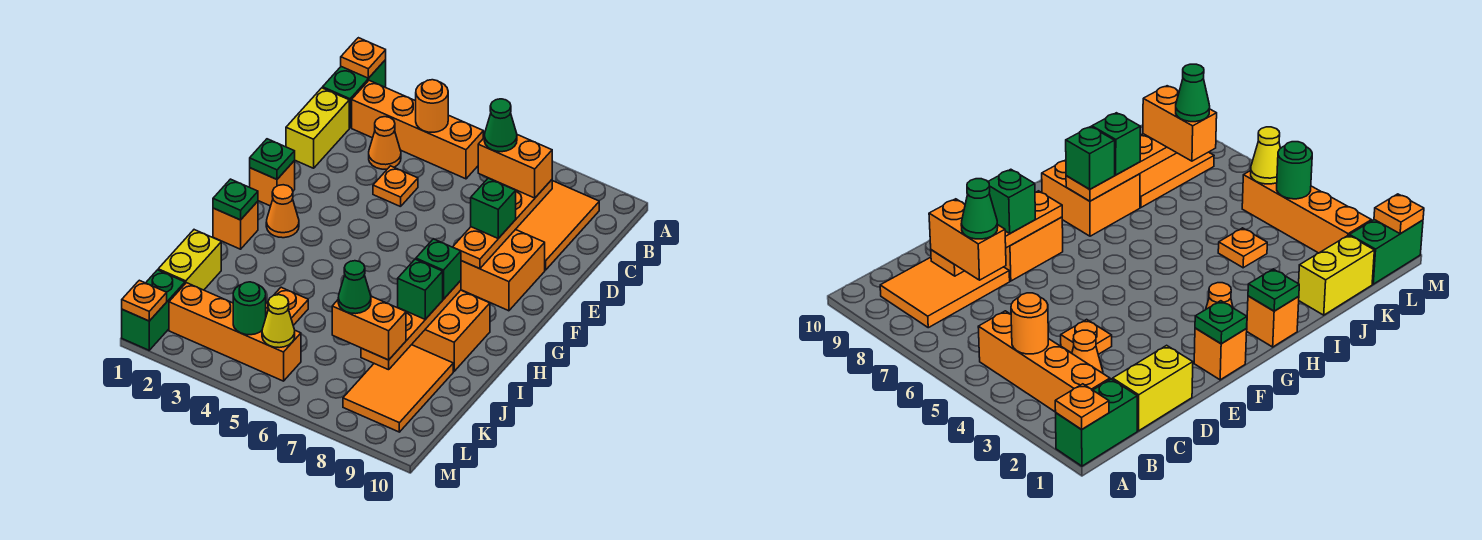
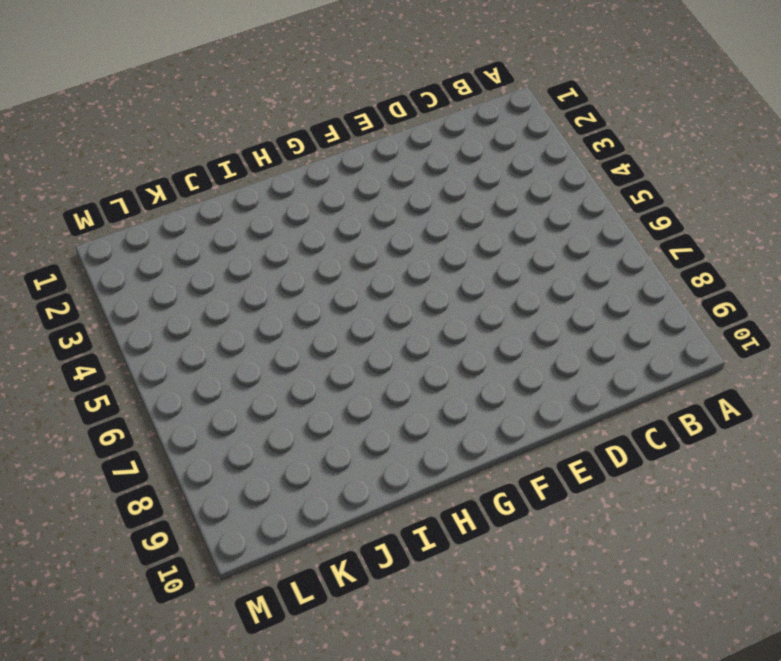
none -> green 1x2 brick [323,60,386,128]
none -> orange 1x4 brick [352,81,483,179]
none -> orange 2x3 tile [516,181,599,270]
none -> yellow 1x2 brick [286,88,349,168]

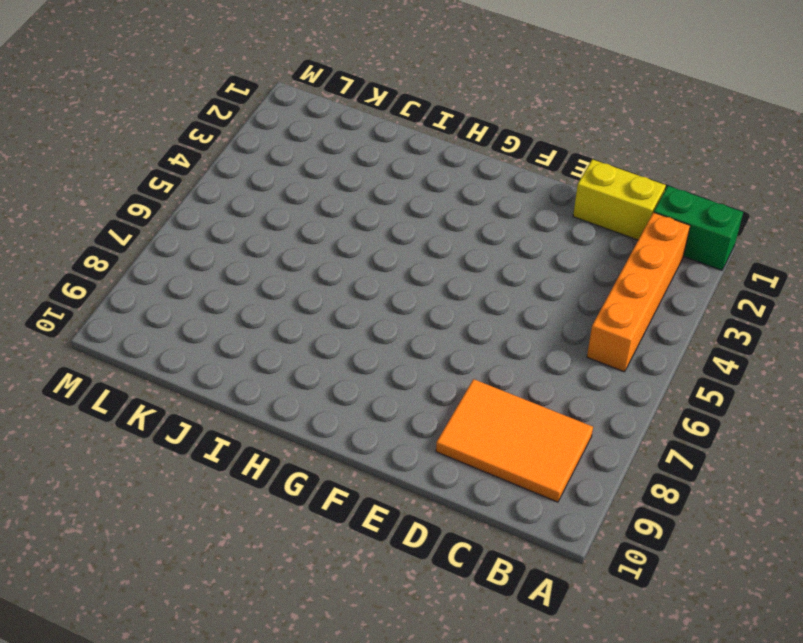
none -> orange 1x1 cone [369,117,401,169]
none -> orange 1x1 plate [373,166,418,207]
none -> orange 2x2 brick [461,229,545,311]
none -> orange 1x1 brick [250,161,295,206]

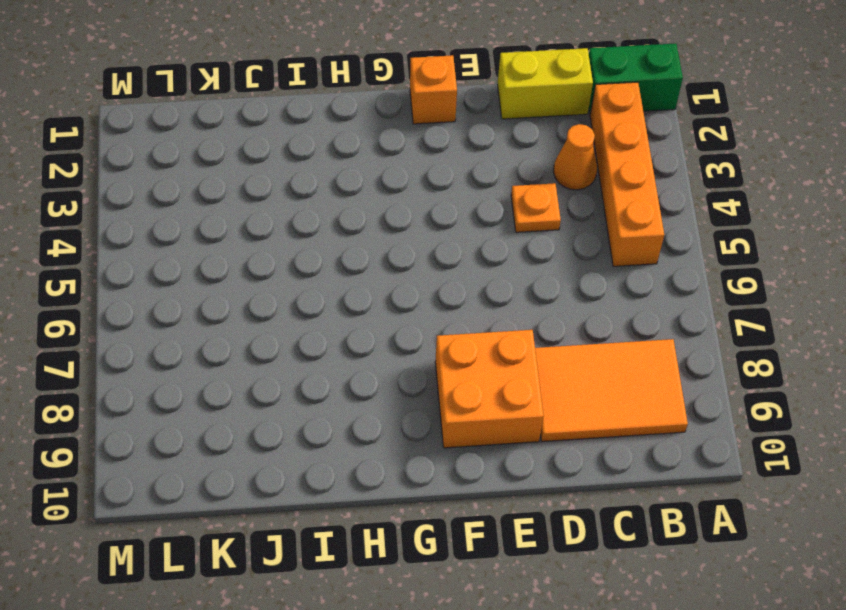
none -> orange 1x1 cone [266,185,299,238]
none -> orange 1x1 brick [213,201,258,249]
none -> orange 2x2 brick [412,290,490,371]
none -> yellow 1x2 brick [158,230,221,290]

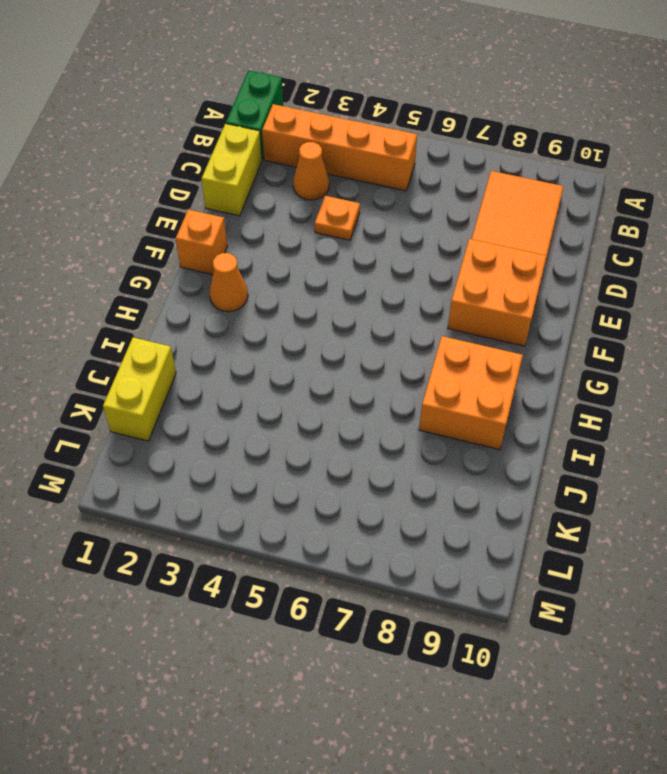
none -> orange 1x1 brick [213,201,258,249]
none -> orange 1x1 plate [266,287,308,325]
none -> orange 2x3 tile [343,345,453,432]
none -> green 1x2 brick [122,270,185,350]

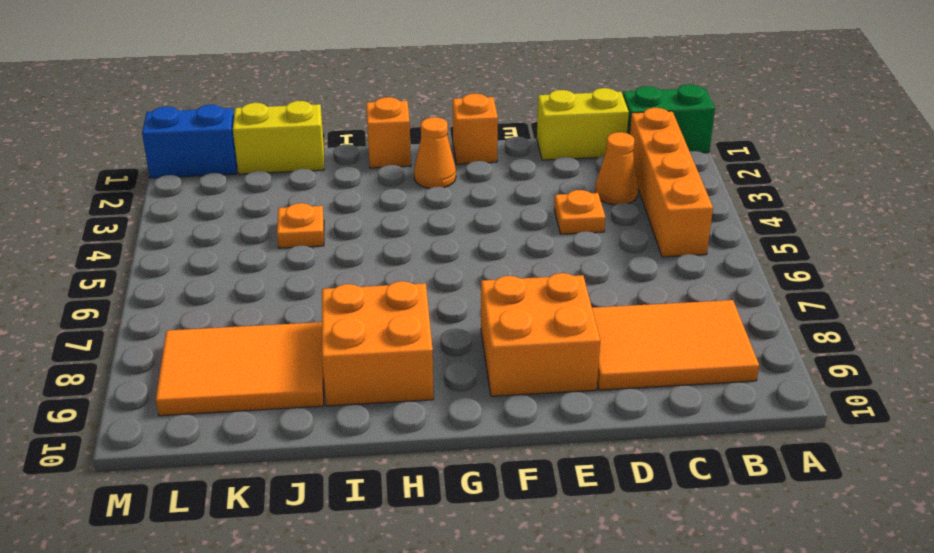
blue 1x2 brick [142,105,237,178] -> green 1x2 brick [122,270,185,350]
none -> orange 1x4 brick [169,283,301,381]
none -> orange 1x1 plate [341,38,386,78]
none -> orange 1x1 round brick [416,80,448,132]
none -> orange 1x4 plate [453,180,552,269]

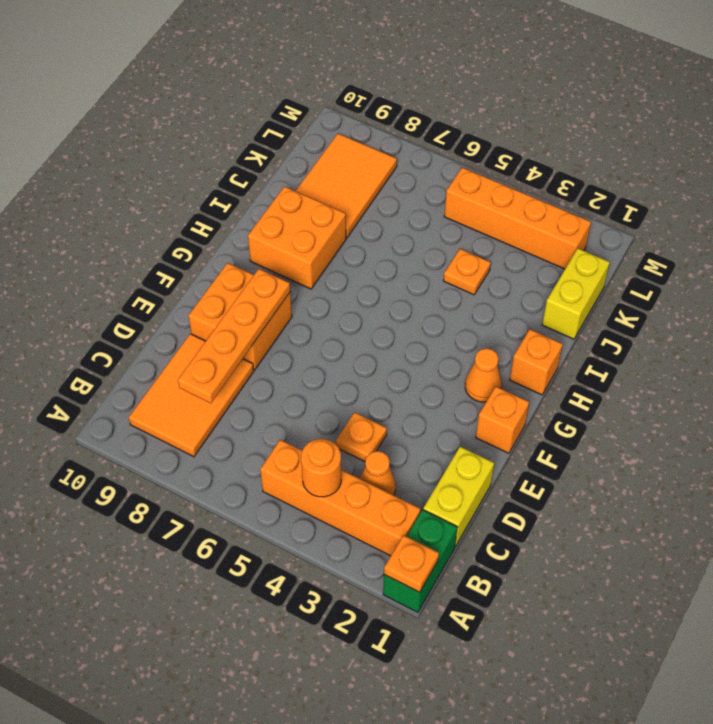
none -> green 1x2 brick [122,270,185,350]
none -> green 1x1 plate [250,139,295,179]
none -> green 1x1 plate [213,179,258,220]
none -> orange 1x4 plate [361,281,461,370]

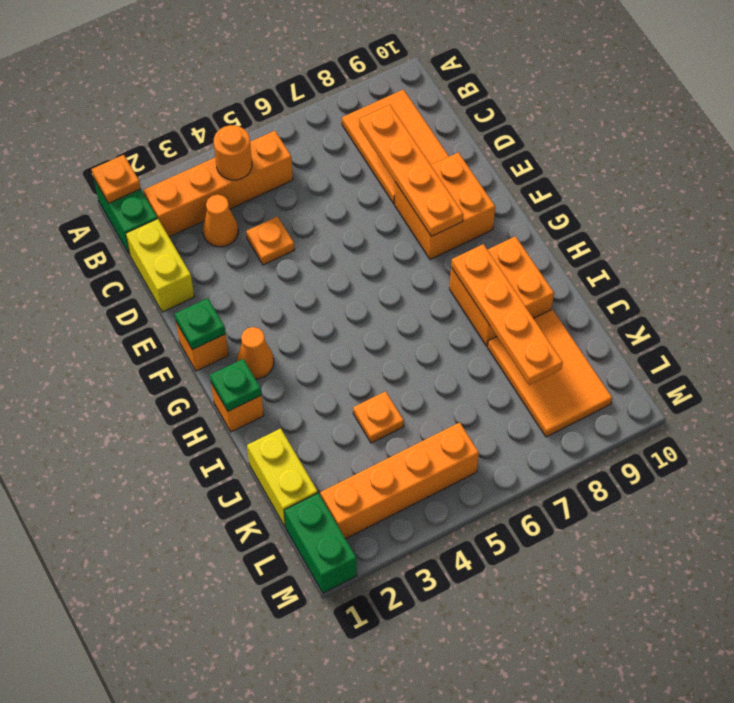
none -> green 1x1 round brick [233,282,266,335]
none -> yellow 1x1 cone [262,295,295,348]
none -> orange 1x1 plate [122,280,167,321]
none -> orange 1x2 brick [478,135,552,198]

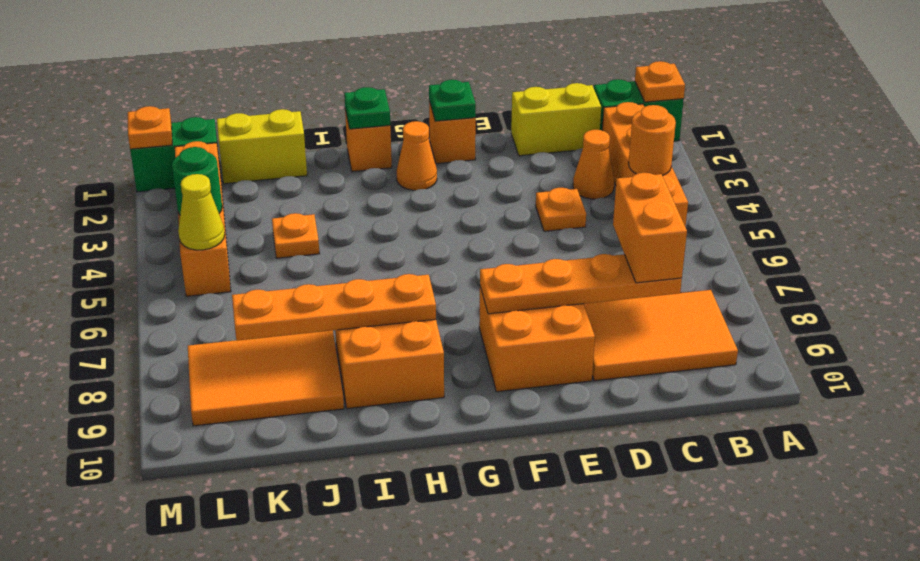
none -> green 1x1 brick [471,178,516,238]
none -> green 1x1 brick [416,239,461,299]
none -> green 1x1 brick [398,259,443,319]
none -> orange 1x2 brick [332,296,406,360]

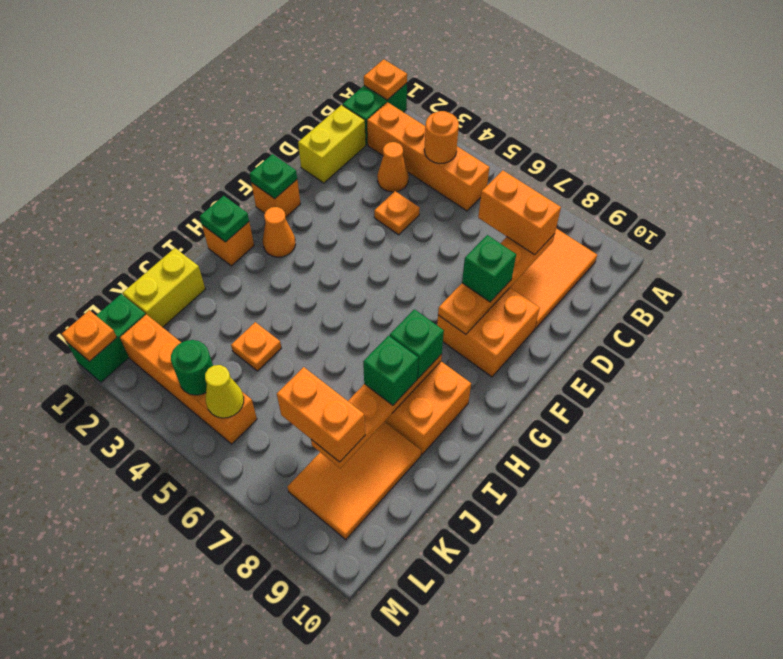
none -> green 1x1 cone [484,99,517,152]
none -> green 1x1 cone [338,261,371,314]

